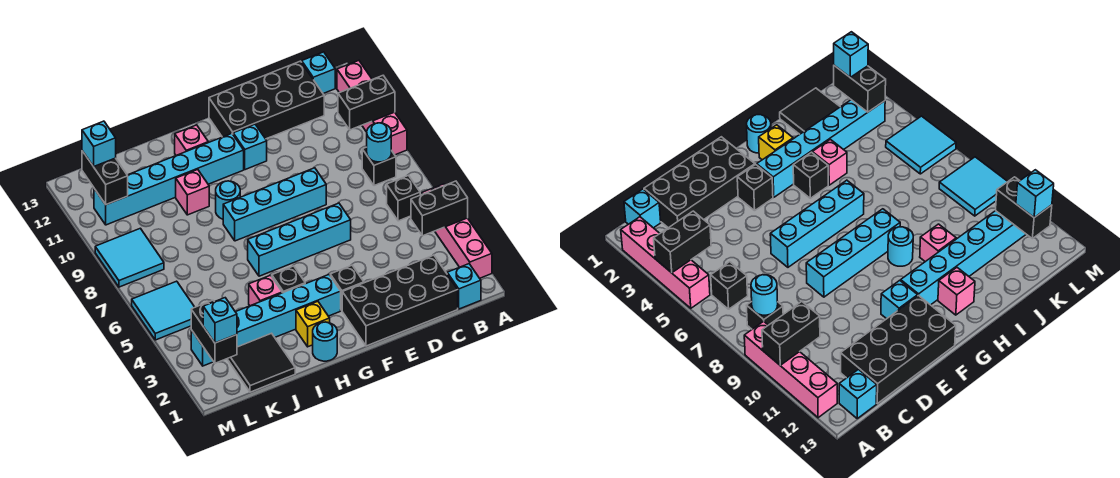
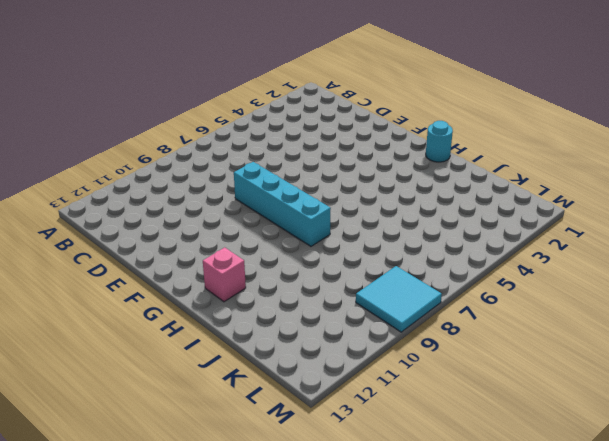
none -> pink 1x4 brick [422,184,492,278]
none -> pink 1x4 brick [337,61,407,155]
none -> cyan 1x1 brick [447,264,481,309]
none -> black 1x1 brick [387,176,420,221]

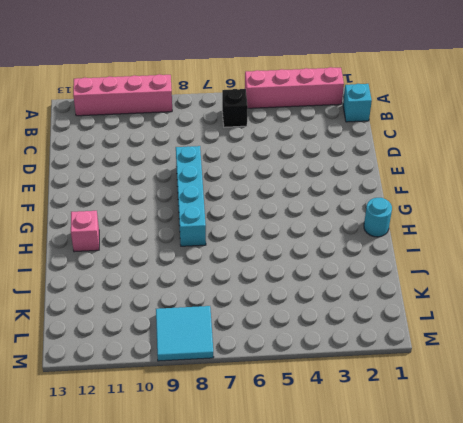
none -> black 1x1 brick [362,147,396,186]
none -> cyan 1x1 brick [302,52,335,94]
none -> black 2x4 brick [342,255,458,346]
none -> black 2x4 brick [209,61,324,139]

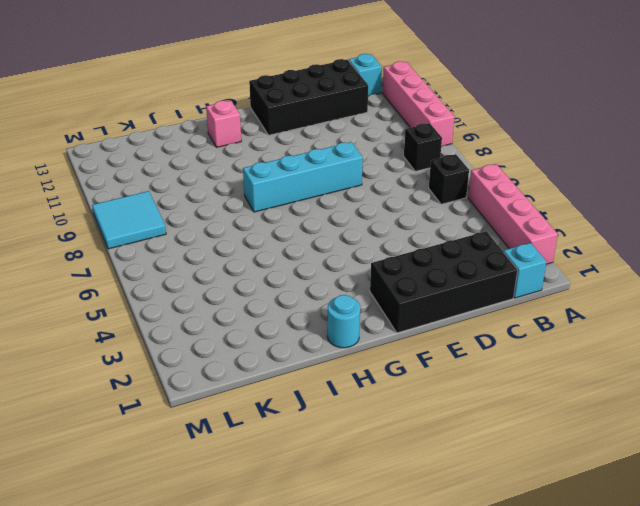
none -> cyan 1x4 brick [248,203,351,276]
none -> black 1x1 brick [330,265,364,310]
none -> cyan 1x1 brick [233,124,267,170]
none -> cyan 1x6 brick [191,275,341,366]

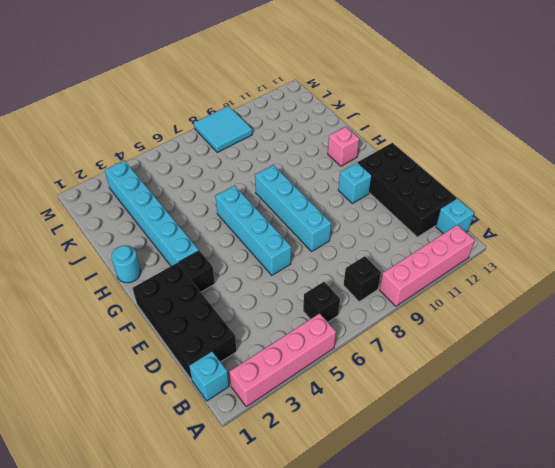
none -> cyan 1x6 brick [94,134,244,225]
none -> yellow 1x1 brick [296,301,330,347]
none -> black 1x1 brick [272,266,305,293]
none -> cyan 1x1 round brick [216,181,240,219]

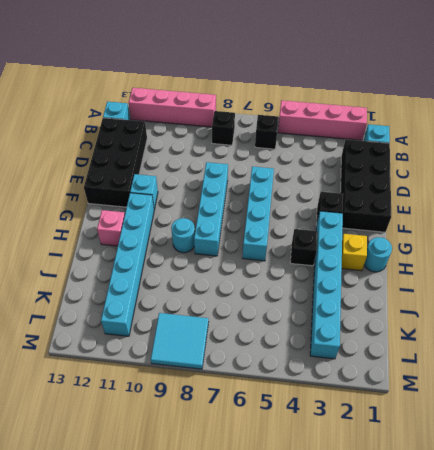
none -> pink 1x1 brick [249,275,282,306]
none -> pink 1x1 brick [176,170,209,215]
none -> black 2x2 tile [227,333,295,392]
none -> cyan 2x2 tile [132,281,195,340]

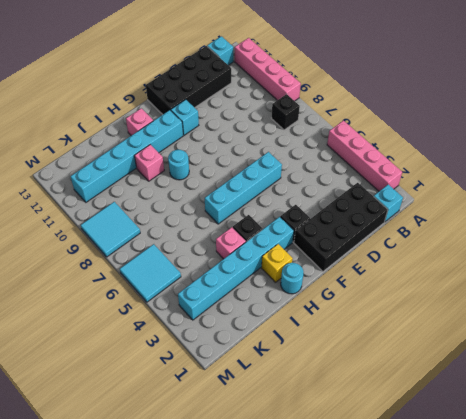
none -> black 1x1 brick [387,176,420,221]
none -> cyan 1x4 brick [223,168,326,241]
none -> black 2x2 tile [227,333,295,392]
none -> black 1x2 brick [411,181,468,236]

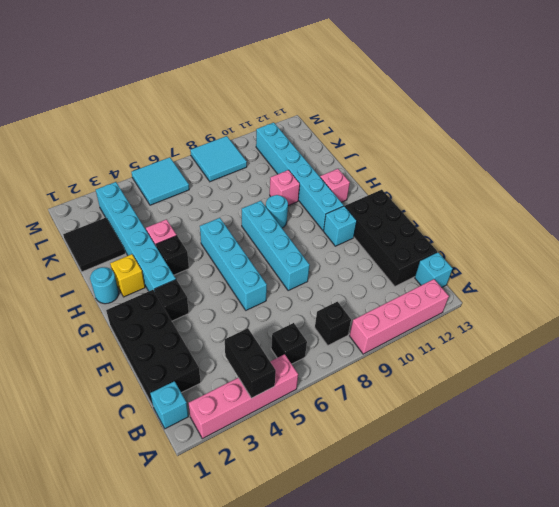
none -> black 1x2 brick [338,76,395,130]
none -> cyan 1x1 round brick [367,123,391,162]
none -> black 1x2 brick [191,300,237,363]
none -> black 1x2 brick [82,151,128,205]

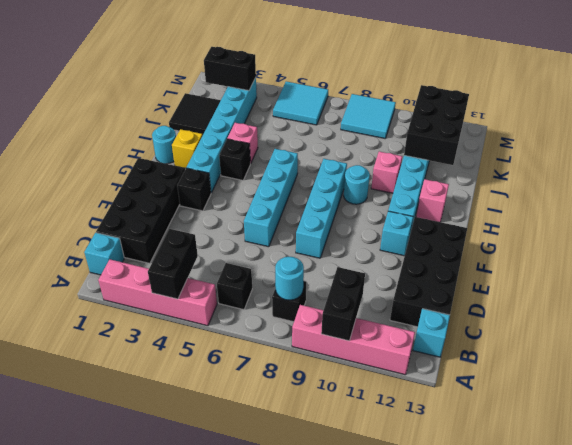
black 2x3 brick [404,85,469,165] -> black 1x2 brick [82,151,128,205]
none -> cyan 1x1 brick [203,298,237,343]
none -> cyan 1x1 brick [82,121,116,167]

